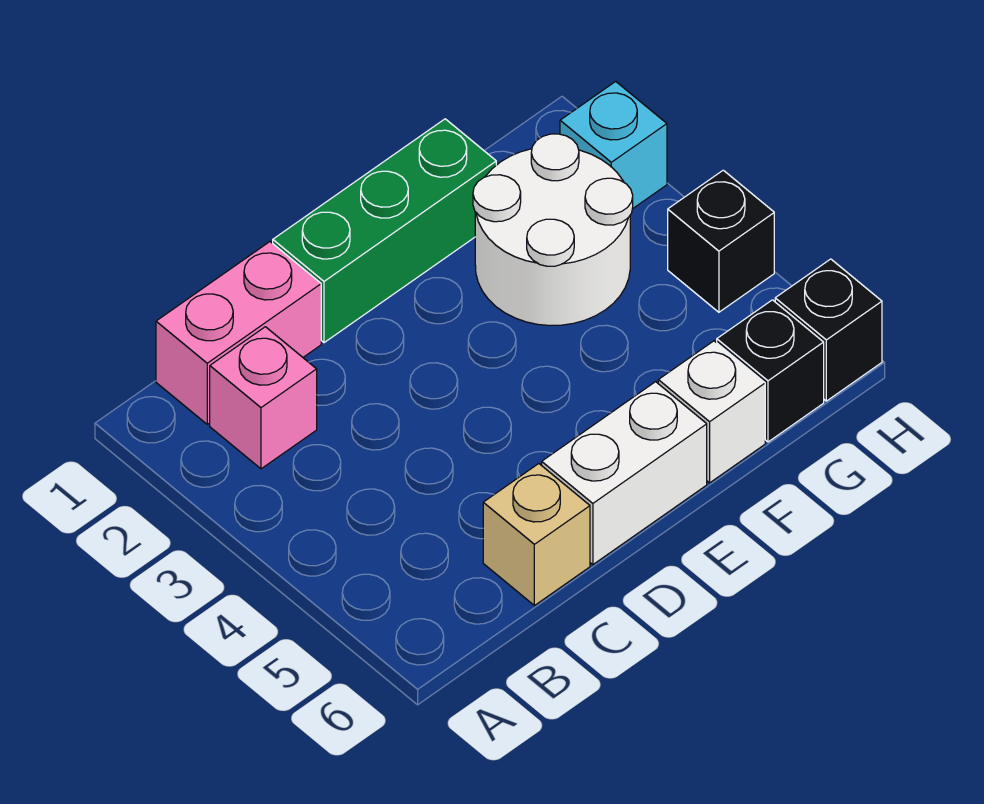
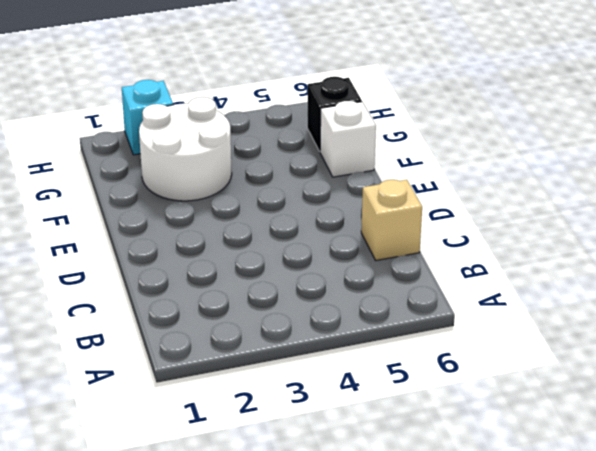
none -> pink 1x2 brick [156,242,321,424]
none -> pink 1x1 brick [210,327,317,469]

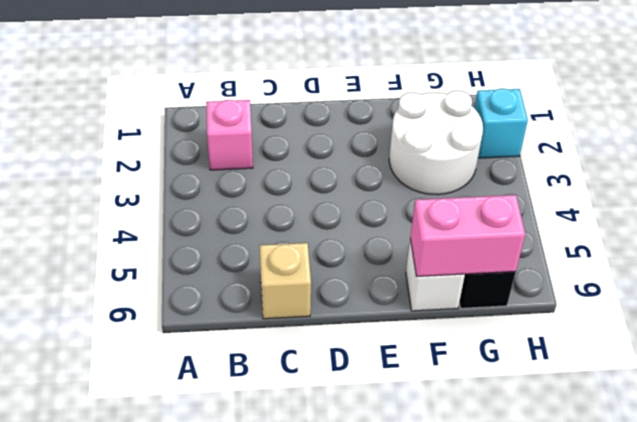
pink 1x2 brick [410,195,525,277] -> pink 1x2 brick moved to [156,242,321,424]
none -> green 1x3 brick [273,119,496,343]
none -> white 1x2 brick [542,382,707,565]

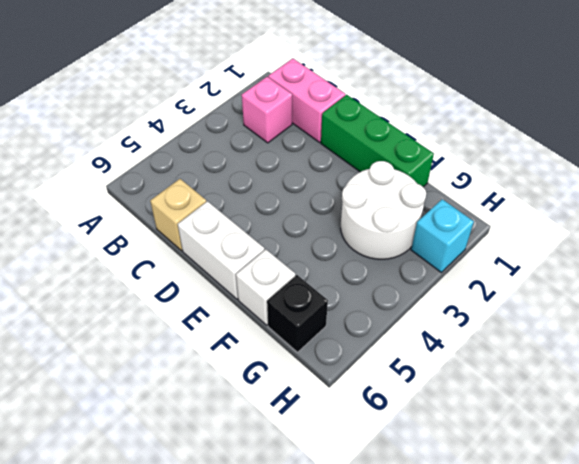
none -> black 1x1 brick [668,170,774,312]
none -> black 1x1 brick [775,259,882,401]

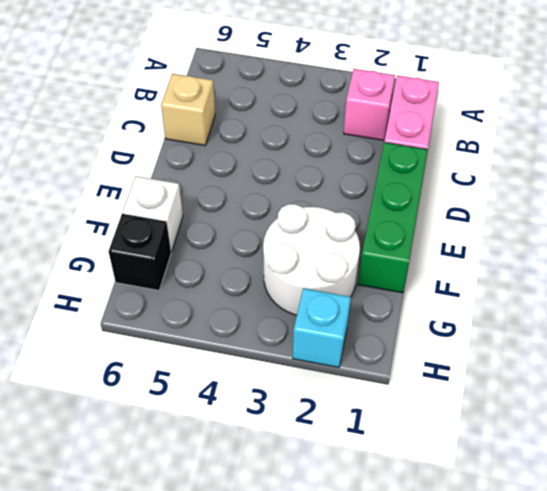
none -> white 1x2 brick [542,382,707,565]
none -> black 1x1 brick [668,170,774,312]

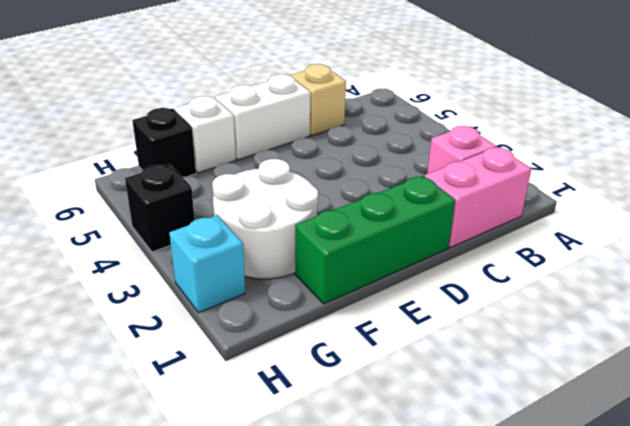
none -> black 1x1 brick [775,259,882,401]

